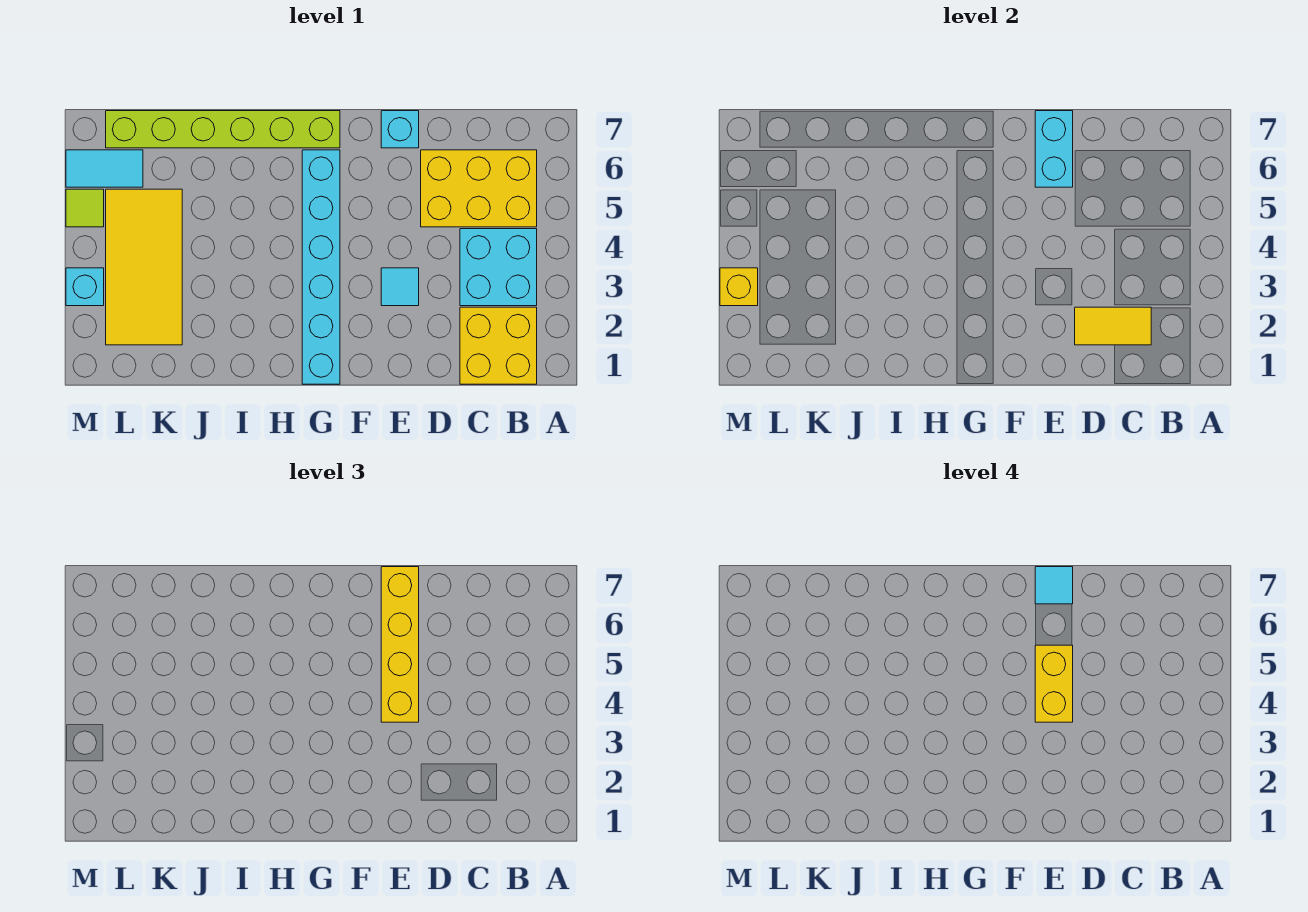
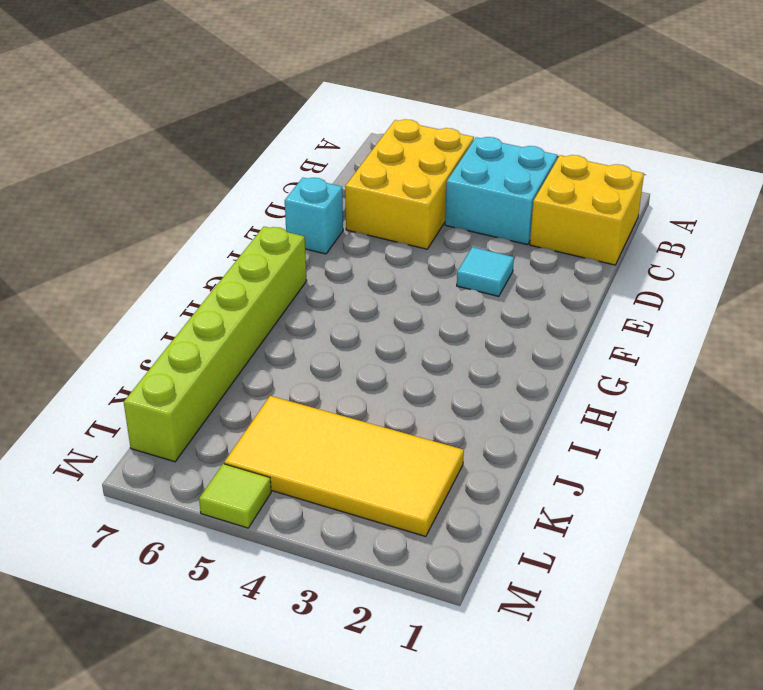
none -> cyan 1x6 brick [302,150,340,384]
none -> cyan 1x2 tile [66,150,143,187]
none -> cyan 1x1 brick [66,268,104,306]

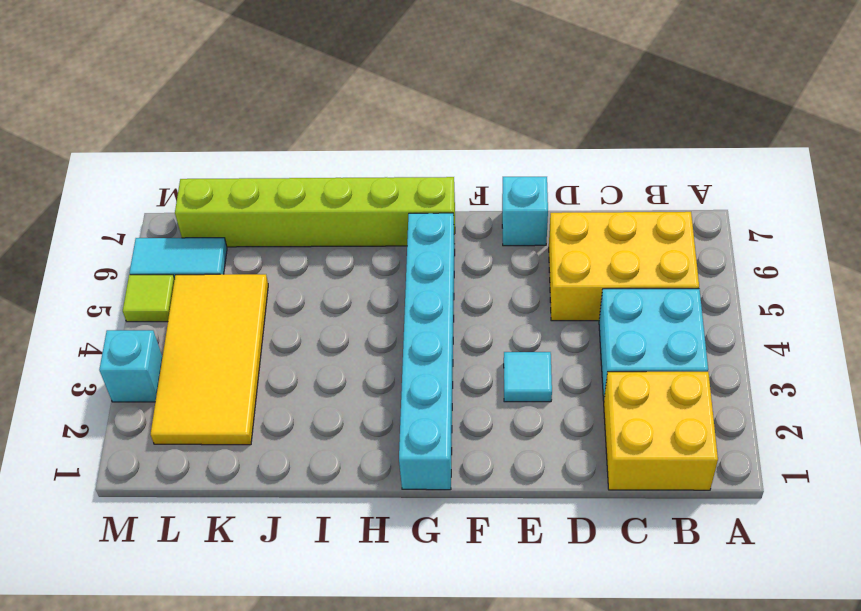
none -> yellow 1x2 tile [1075,307,1151,345]
none -> cyan 1x2 brick [1035,111,1073,187]
none -> yellow 1x1 brick [720,268,758,306]

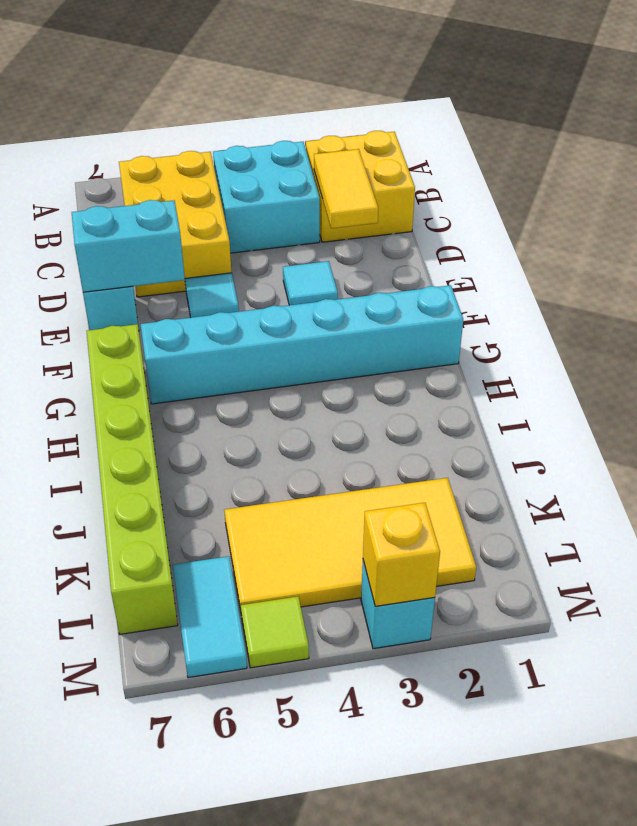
cyan 1x1 tile [185,273,239,318] -> cyan 1x1 tile moved to [1035,567,1073,604]
none -> yellow 1x4 brick [381,567,419,722]
none -> yellow 1x2 brick [1035,645,1073,722]

